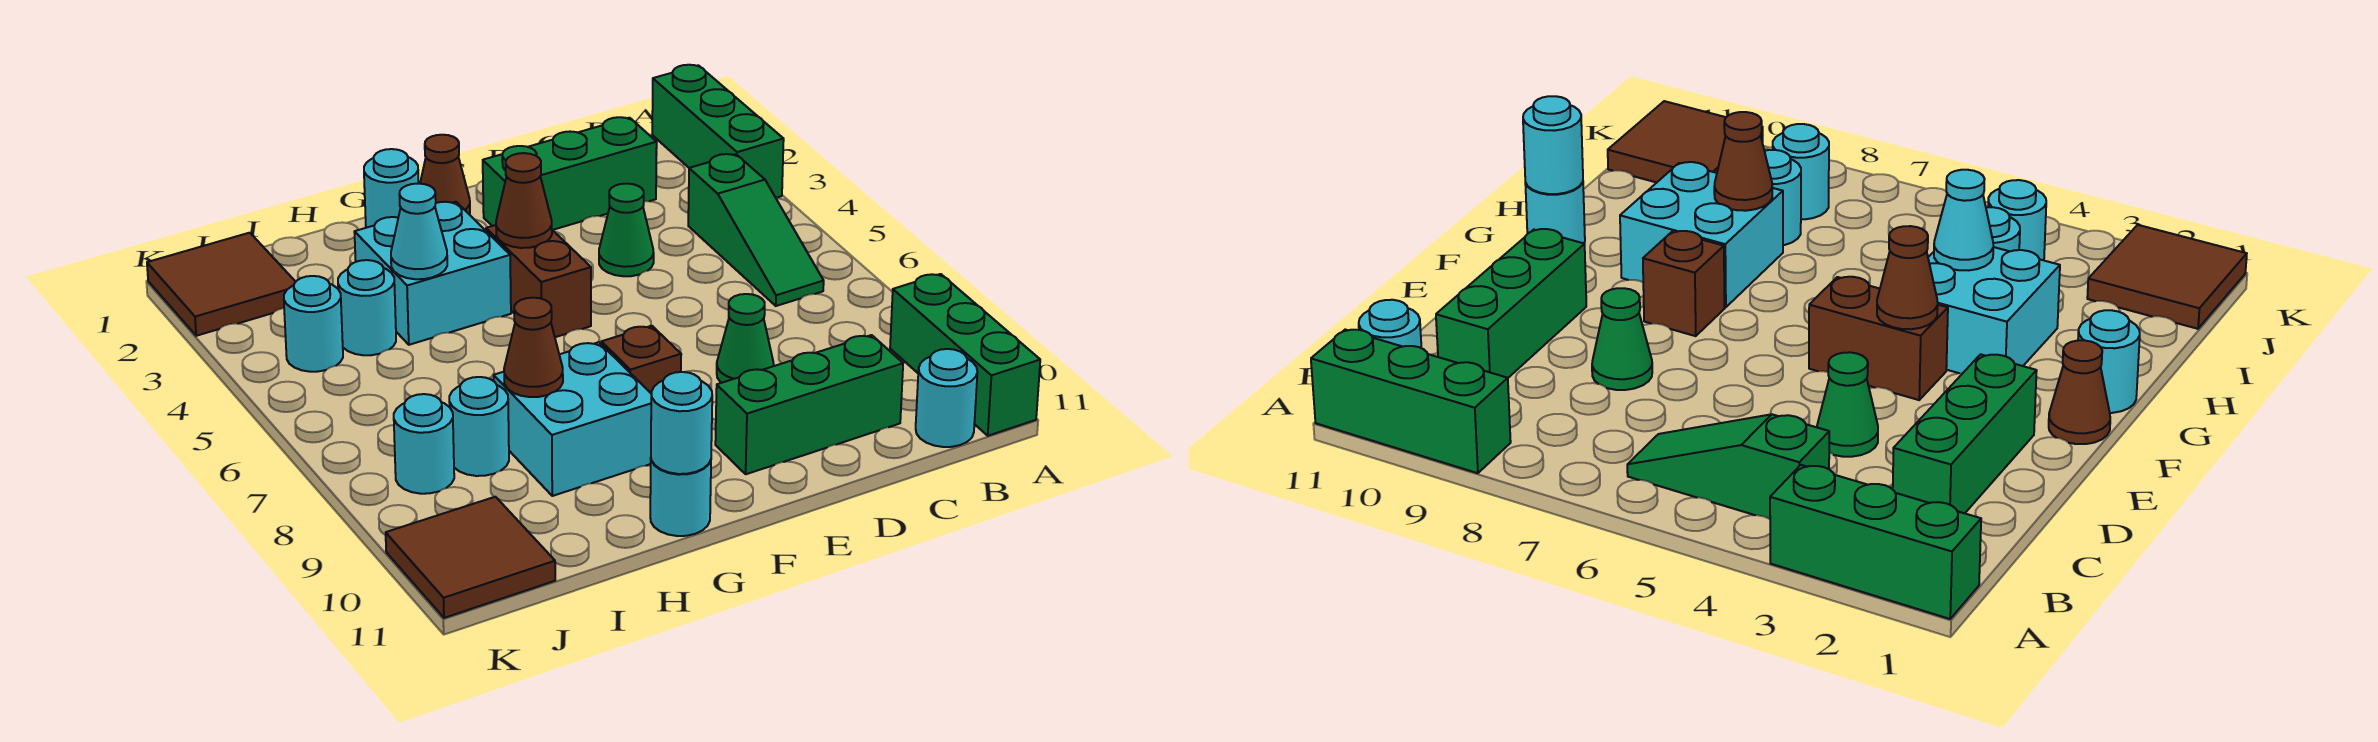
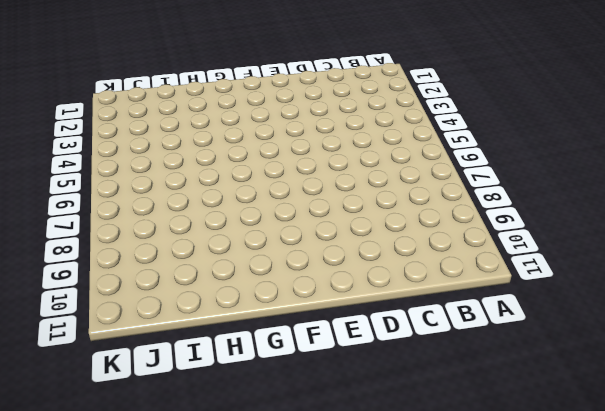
none -> green 1x3 brick [652,65,784,198]
none -> green 1x3 brick [890,274,1040,436]
none -> green 1x3 slope [688,154,824,306]

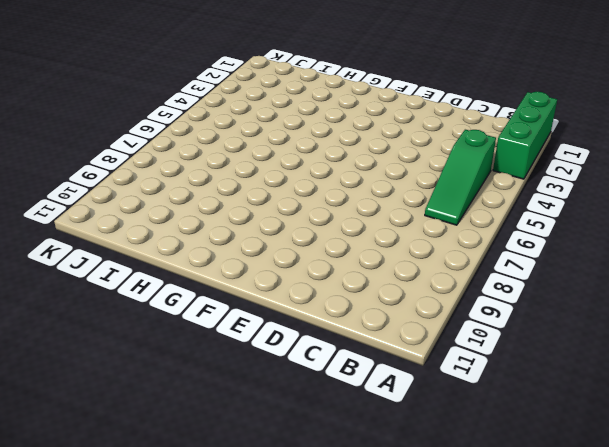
none -> green 1x3 brick [890,274,1040,436]
none -> cyan 1x1 round brick [916,349,977,447]
none -> green 1x3 brick [483,117,657,230]

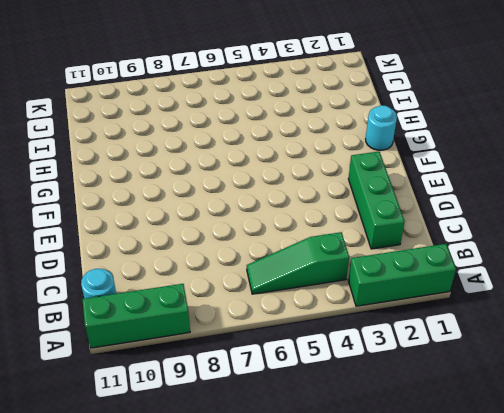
none -> green 1x3 brick [715,335,903,474]
none -> green 1x1 cone [599,184,654,276]
none -> green 1x1 cone [717,294,774,383]

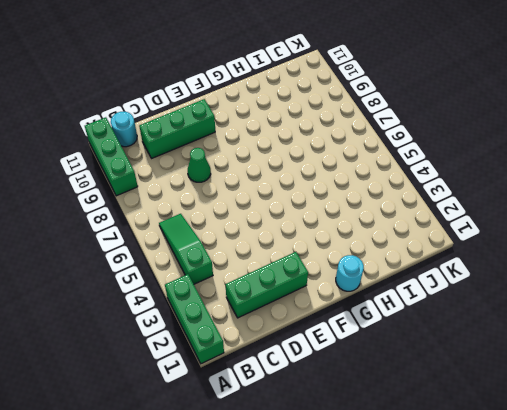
none -> green 1x1 cone [599,184,654,276]
none -> brown 1x1 cone [420,135,470,214]
none -> brown 1x2 brick [486,225,591,337]

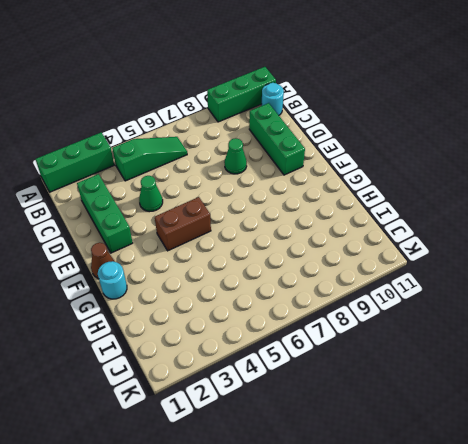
none -> brown 1x1 brick [601,326,681,393]
none -> cyan 2x2 brick [354,202,511,345]
none -> cyan 2x2 brick [494,342,651,496]

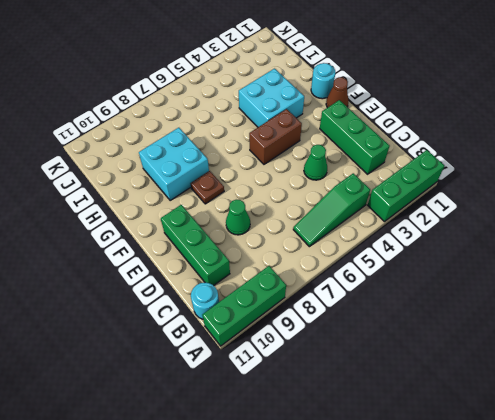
brown 1x1 plate [191,171,224,204] -> brown 1x1 brick [601,326,681,393]
none -> cyan 1x1 round brick [650,460,711,536]
none -> cyan 1x1 round brick [338,260,396,355]
none -> cyan 1x1 round brick [449,377,509,476]

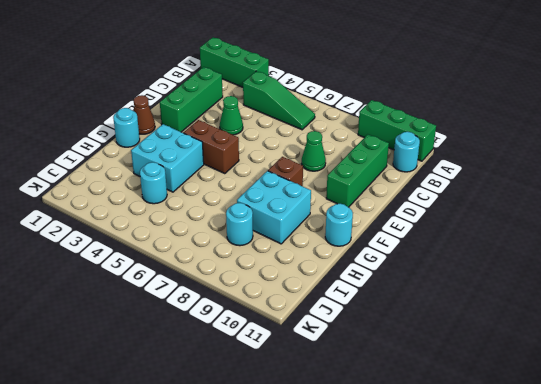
none -> brown 2x2 tile [147,233,295,336]
none -> cyan 1x1 round brick [284,276,343,372]
none -> cyan 1x1 round brick [394,394,454,494]

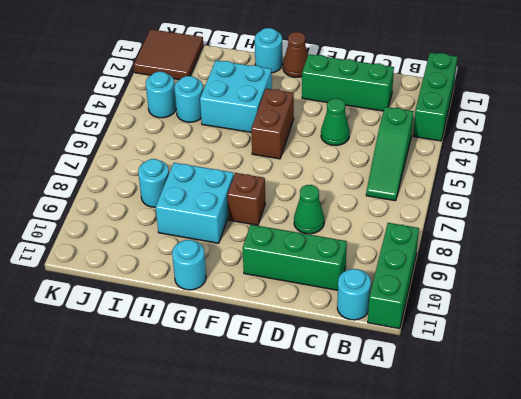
none -> cyan 1x1 round brick [394,394,454,494]
none -> brown 2x2 tile [386,497,555,618]
none -> brown 1x1 cone [496,153,552,248]

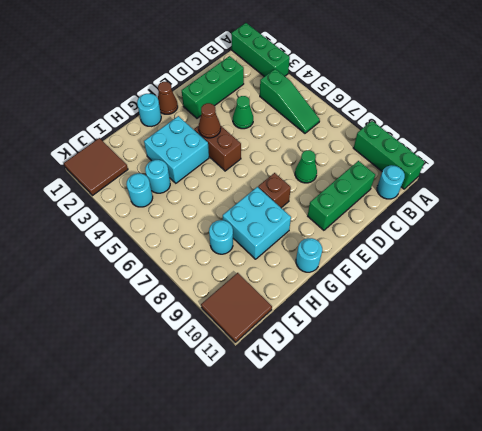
none -> cyan 1x1 round brick [394,394,454,494]
none -> cyan 1x1 round brick [651,372,712,474]
none -> cyan 1x1 cone [391,183,447,279]

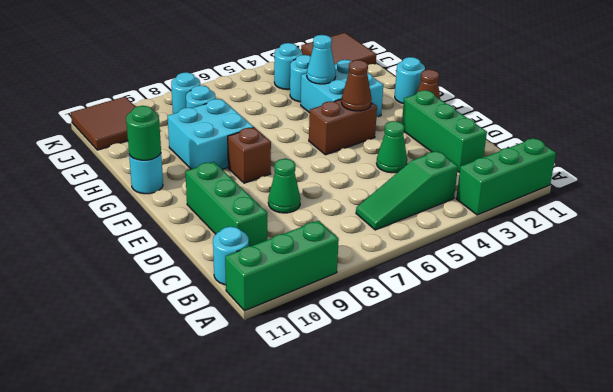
green 1x1 round brick [126,106,161,160] -> cyan 1x1 round brick [651,372,712,474]
none -> brown 1x1 cone [504,298,563,397]

